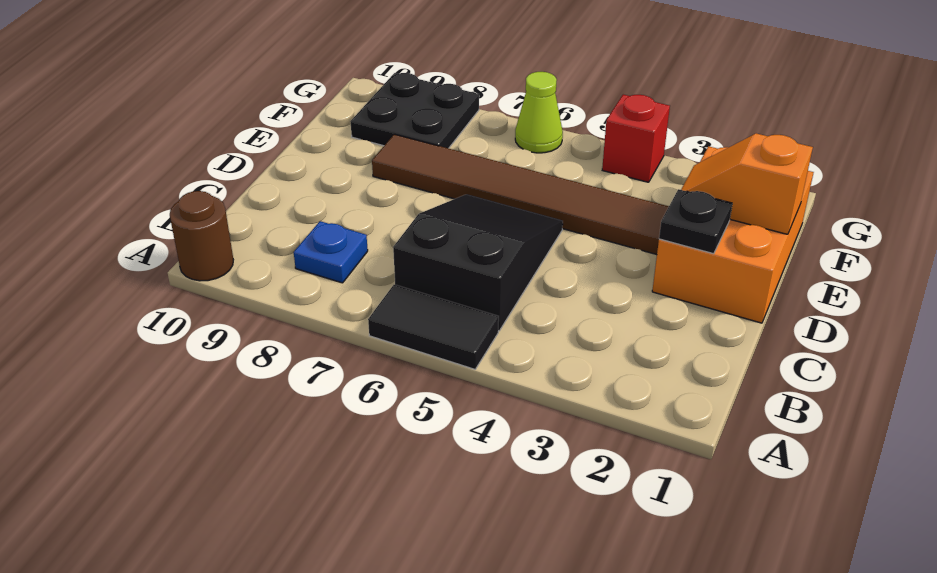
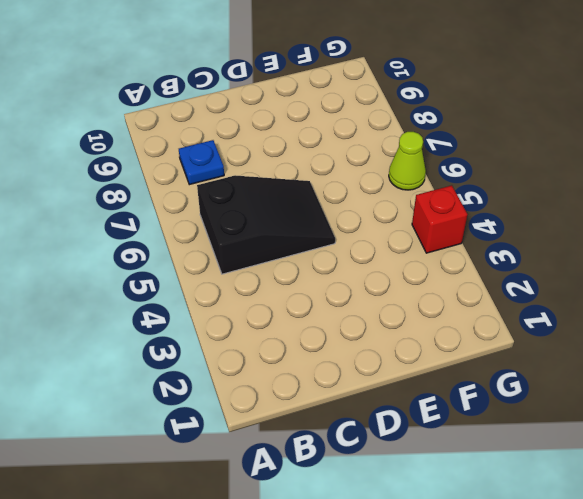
none -> black 1x2 tile [368,285,499,369]
none -> brown 1x1 round brick [170,191,233,281]

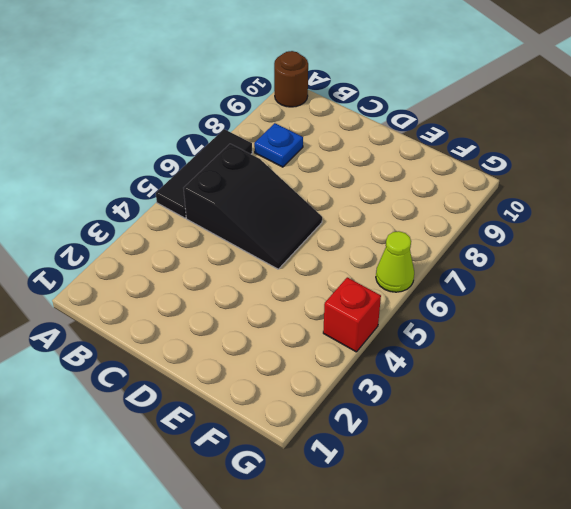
black 1x3 tile [156,129,252,218] -> black 1x2 tile [368,285,499,369]
none -> orange 2x3 brick [652,146,814,323]
none -> brown 1x6 tile [372,134,669,255]

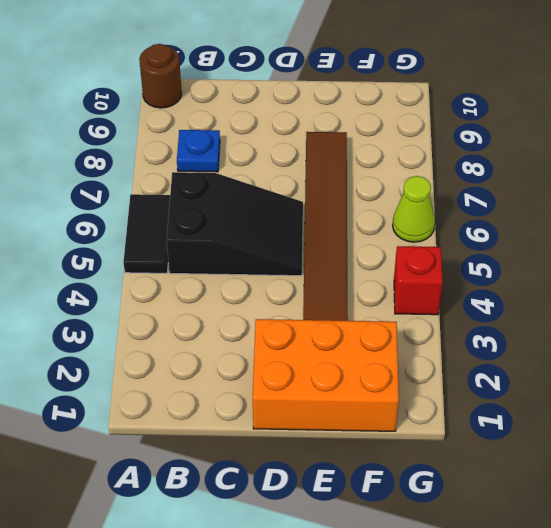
none -> black 2x2 plate [350,73,479,148]
none -> black 1x1 plate [659,189,732,254]

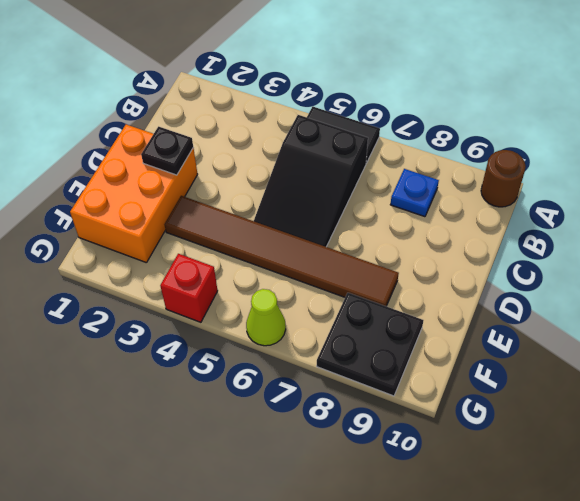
none -> orange 1x2 slope [681,133,813,234]

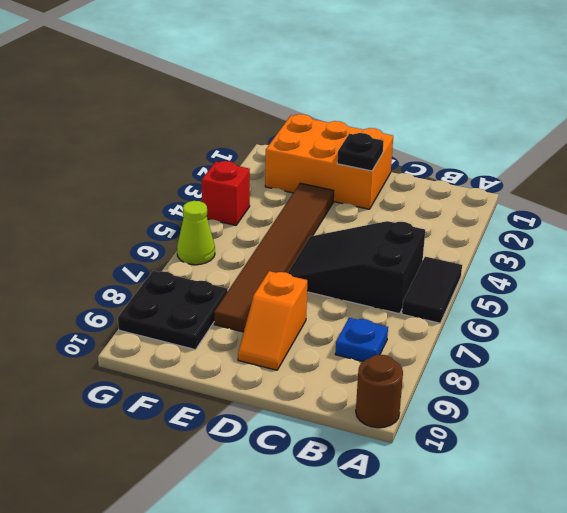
orange 1x2 slope [238,271,307,370] -> orange 1x2 slope moved to [681,133,813,234]

